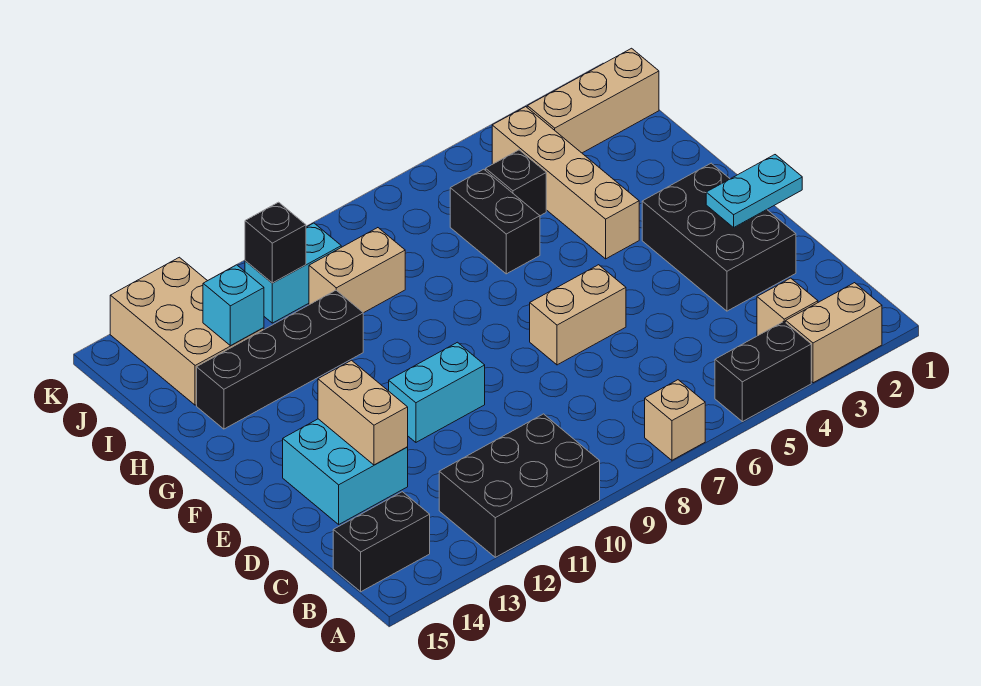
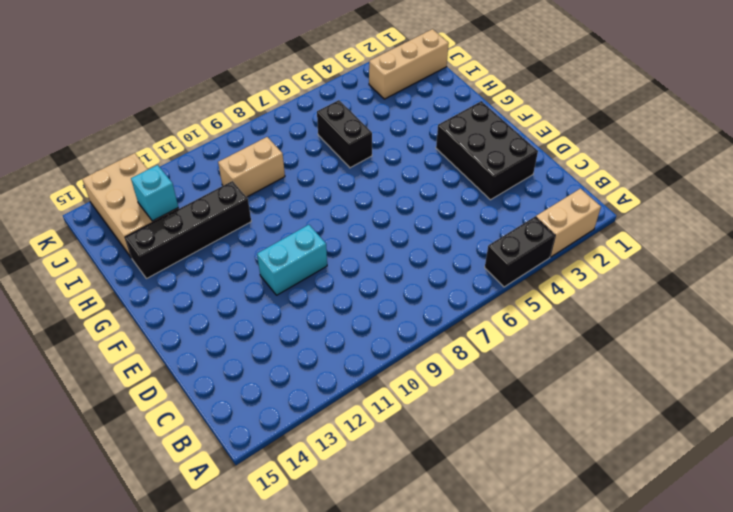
none -> tan 1x1 brick [645,380,705,460]
none -> black 2x3 brick [439,414,600,557]
none -> tan 1x1 brick [757,278,818,336]

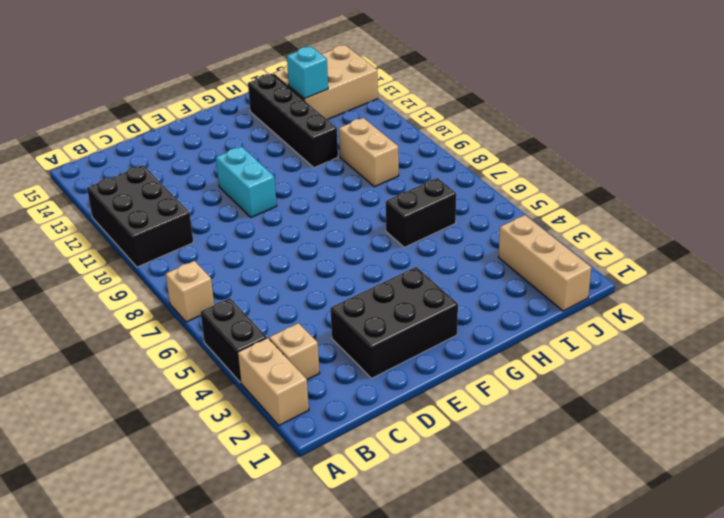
none -> black 1x2 brick [333,492,430,592]
none -> cyan 2x2 brick [283,419,408,524]
none -> tan 1x2 brick [530,265,626,365]

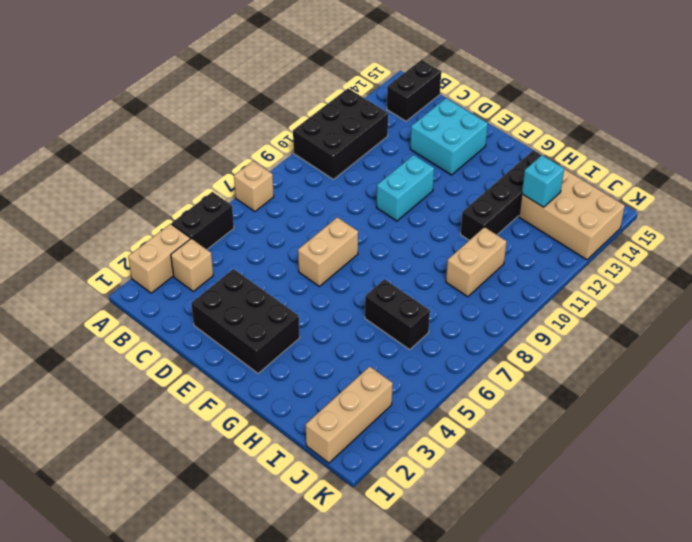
none -> tan 1x4 brick [492,107,639,259]
none -> black 1x1 brick [486,150,546,216]
none -> cyan 1x2 brick [245,223,341,323]

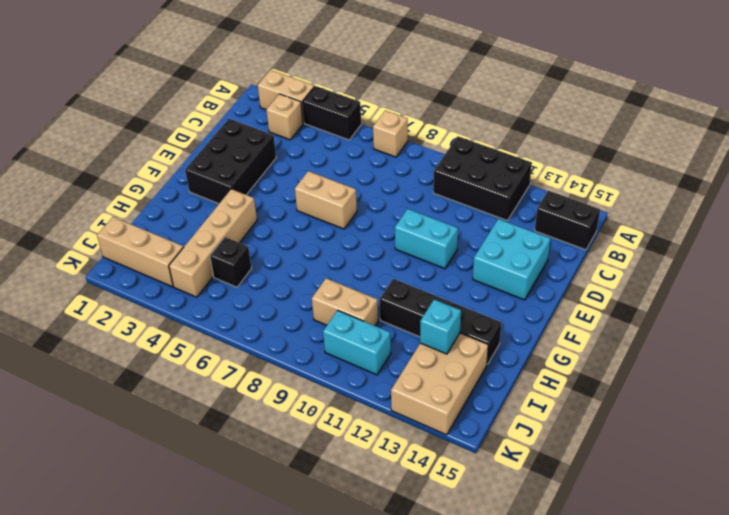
none -> black 1x2 brick [450,169,540,274]
none -> tan 1x2 brick [318,360,408,465]
none -> cyan 1x2 plate [706,155,802,227]

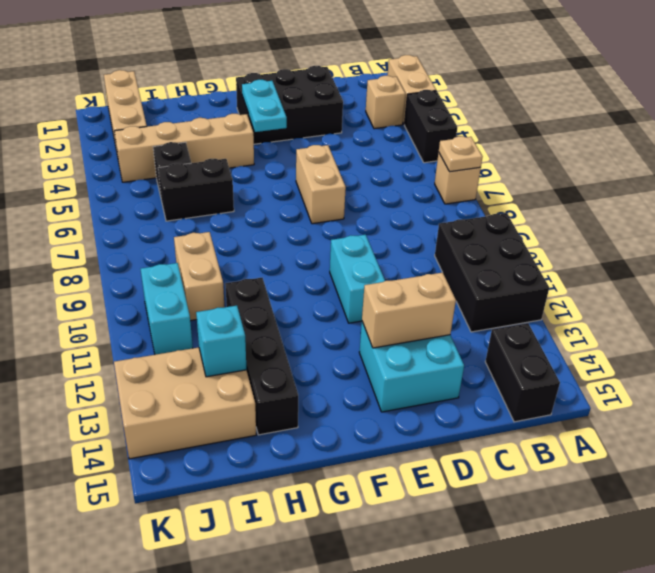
tan 1x1 plate [439,136,483,172] -> none
cyan 1x2 plate [242,80,287,132] -> cyan 1x2 plate moved to [706,155,802,227]
none -> black 1x1 brick [245,202,306,283]

